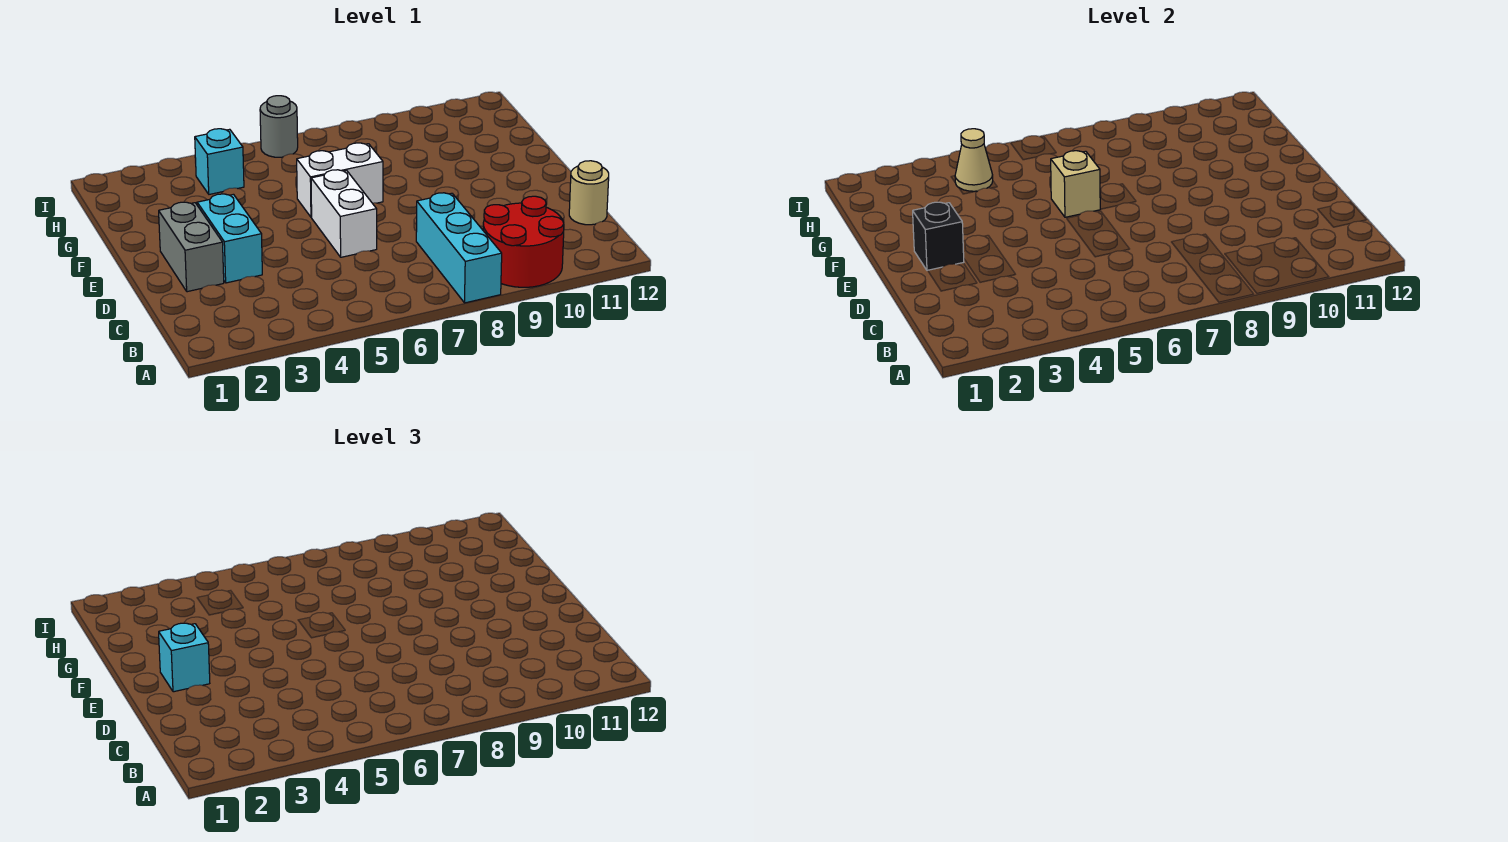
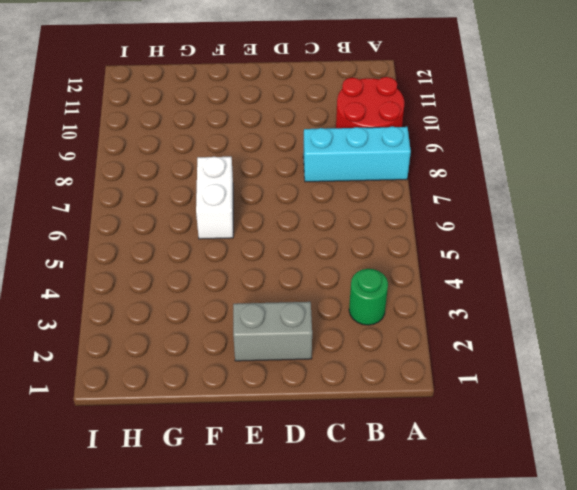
green 1x1 round brick [349,269,388,325] -> none
none -> tan 1x1 round brick [569,161,609,225]
none -> cyan 1x2 brick [197,194,262,283]
none -> white 1x2 brick [311,170,377,257]

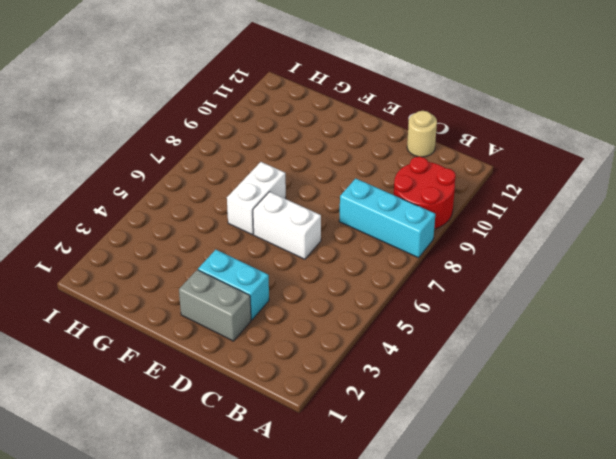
none -> cyan 1x1 brick [195,129,244,194]
none -> grey 1x1 round brick [260,96,298,157]
none -> black 1x1 brick [913,202,964,271]

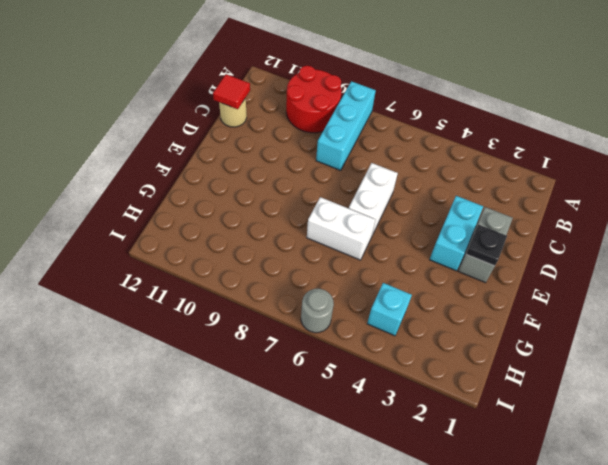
red 1x1 tile [213,74,250,109] -> none
black 1x1 plate [466,225,507,266] -> black 1x1 brick [913,202,964,271]
none -> tan 1x1 brick [1051,151,1100,217]
none -> tan 1x1 cone [955,129,993,191]
none -> cyan 1x1 brick [159,623,210,692]

